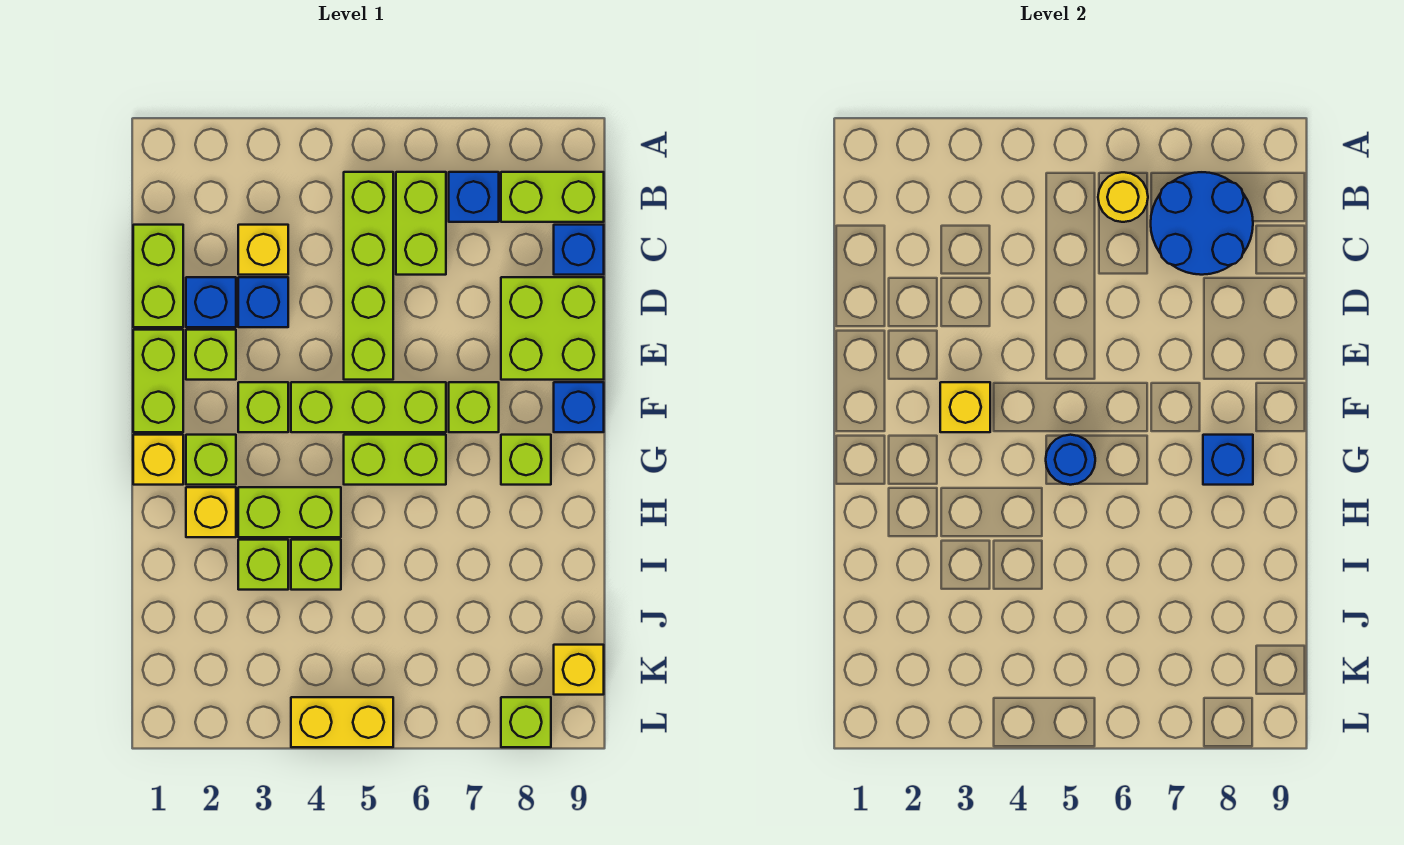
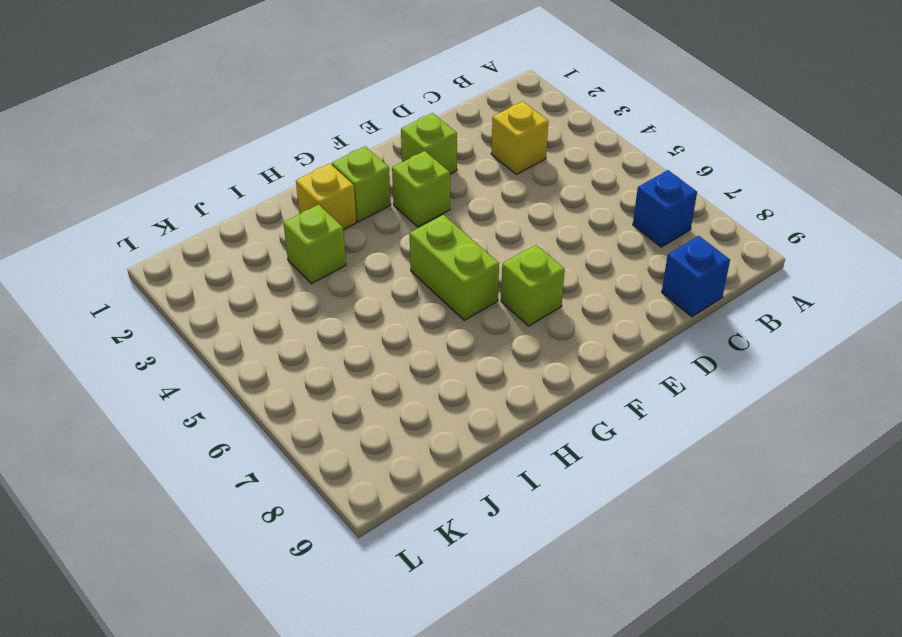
none -> lime 1x4 brick [344,172,393,380]
none -> lime 1x2 brick [396,172,446,275]
none -> lime 1x2 brick [501,172,604,222]
none -> lime 1x2 brick [133,225,183,327]

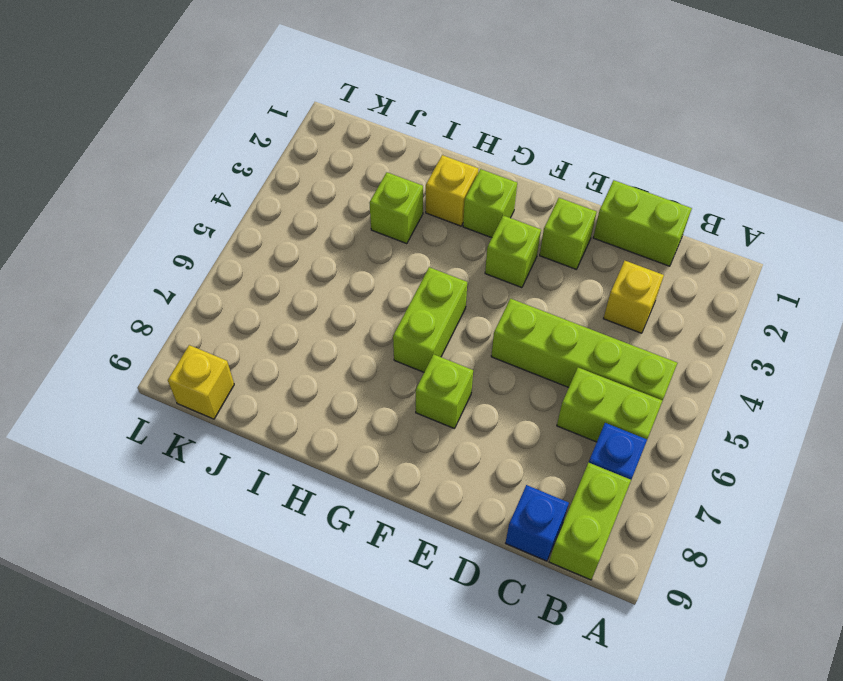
none -> blue 1x1 brick [186,277,236,327]
none -> blue 1x1 brick [238,277,288,327]
none -> lime 2x2 brick [501,277,604,380]
none -> lime 1x2 brick [133,330,183,432]

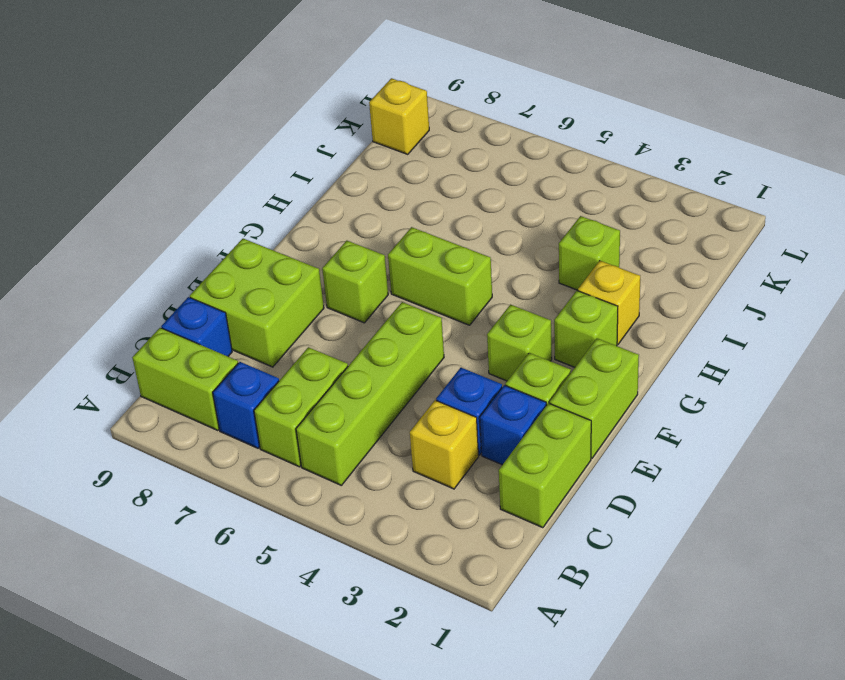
none -> lime 1x3 brick [291,382,446,432]
none -> blue 1x1 brick [554,382,604,432]
none -> yellow 1x1 brick [133,435,183,485]
none -> lime 1x1 brick [501,435,551,485]

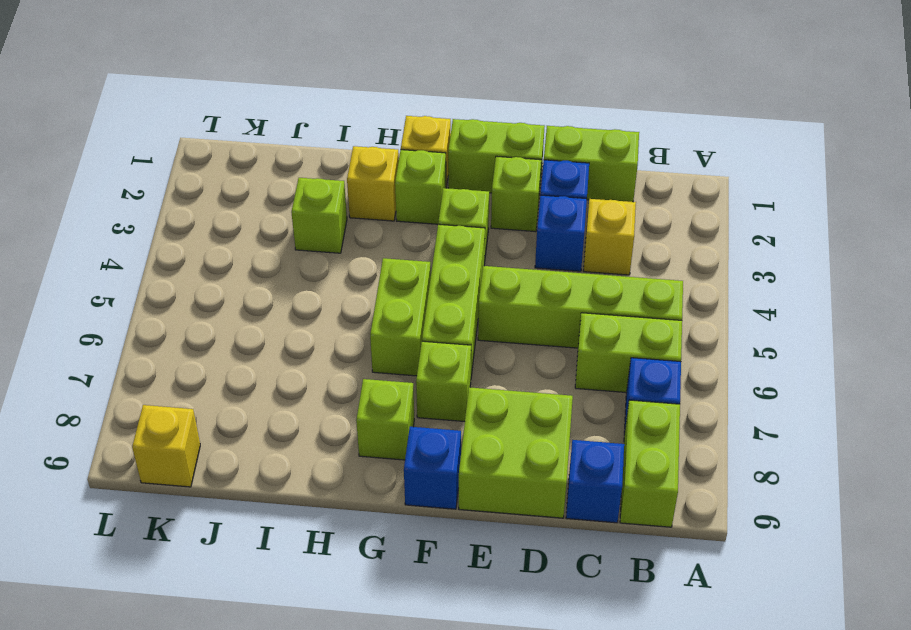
none -> lime 1x2 brick [238,487,341,537]
none -> lime 1x1 brick [291,540,341,590]
none -> yellow 1x2 brick [291,697,393,747]
none -> lime 1x1 brick [501,697,551,747]

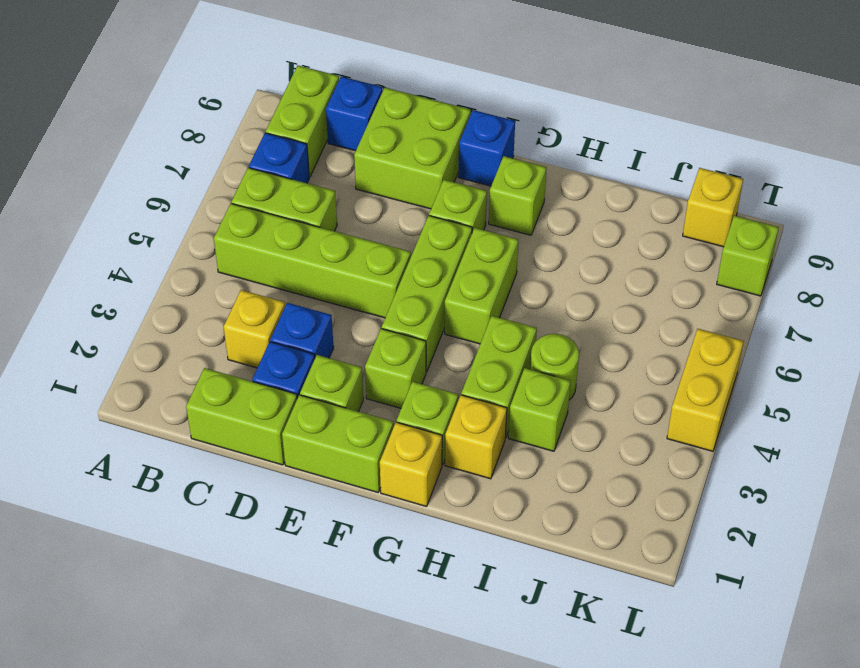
lime 1x1 round brick [530,334,579,400] -> lime 1x1 brick [291,540,341,590]
none -> yellow 1x1 round brick [1098,172,1148,222]
none -> blue 2x2 round brick [1151,172,1253,275]
none -> yellow 1x1 brick [940,382,990,432]
none -> blue 1x1 round brick [1046,435,1095,485]

